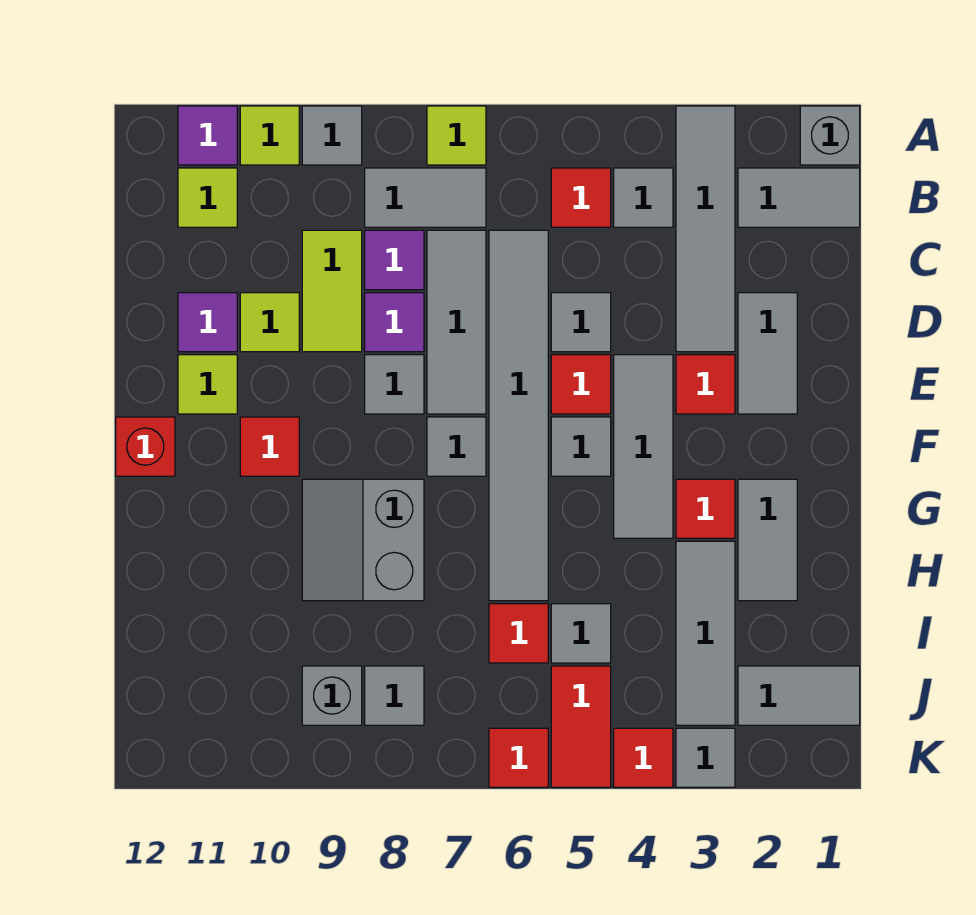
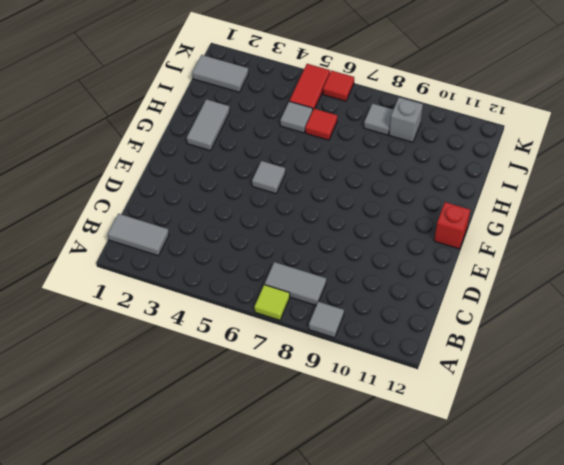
none -> grey 1x1 brick [800,106,860,165]
none -> grey 1x4 tile [676,106,735,352]
none -> lime 1x1 tile [240,106,299,165]
none -> purple 1x1 tile [178,106,237,165]

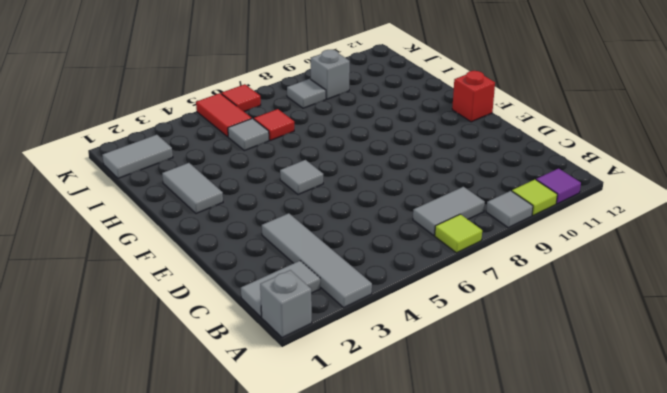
none -> grey 1x1 tile [614,168,673,227]
none -> red 1x1 tile [551,168,611,227]
none -> lime 1x1 tile [178,168,237,227]
none -> grey 1x6 tile [489,230,548,601]

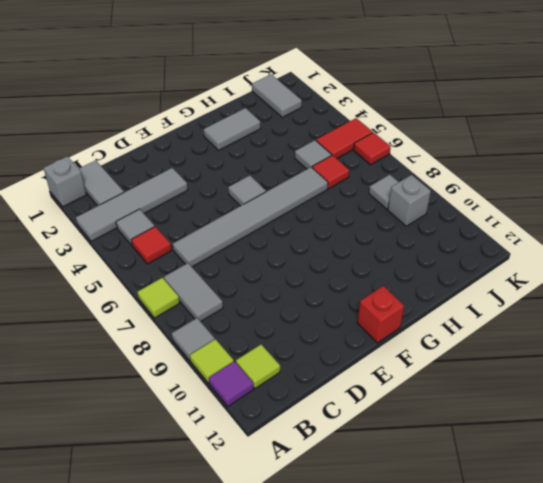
none -> grey 1x3 tile [427,230,486,414]
none -> purple 1x1 tile [365,230,424,290]
none -> lime 1x2 tile [302,230,362,352]
none -> grey 1x2 tile [738,293,797,414]

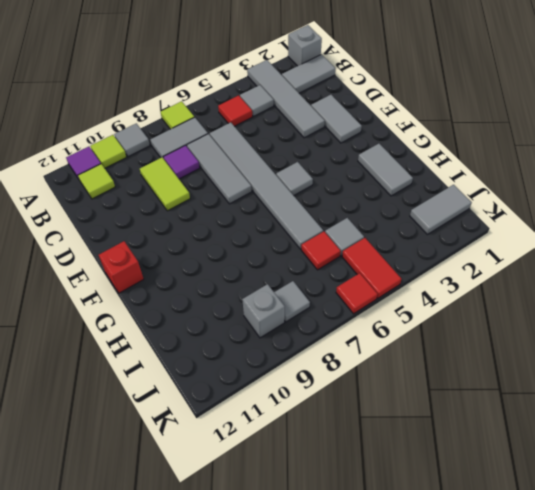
none -> grey 1x1 tile [551,293,611,352]
none -> purple 1x1 tile [365,293,424,352]
none -> lime 1x1 tile [240,293,299,352]
none -> purple 1x1 tile [178,293,237,352]

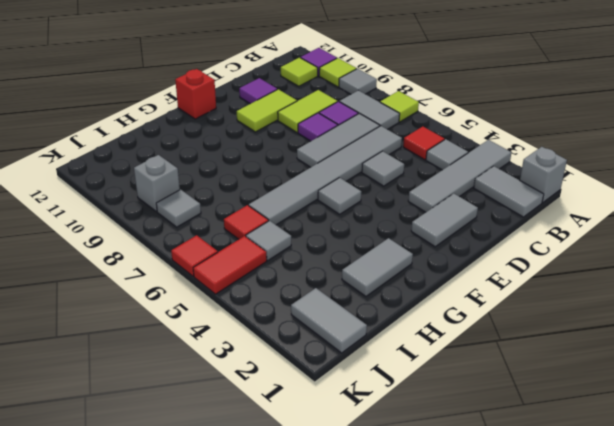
lime 1x2 tile [237,89,297,132] -> lime 1x1 tile [240,293,299,352]
none -> red 1x1 tile [676,355,735,414]
none -> grey 1x3 tile [614,355,673,538]
none -> red 1x1 tile [551,355,611,414]
none -> grey 1x1 tile [365,355,424,414]

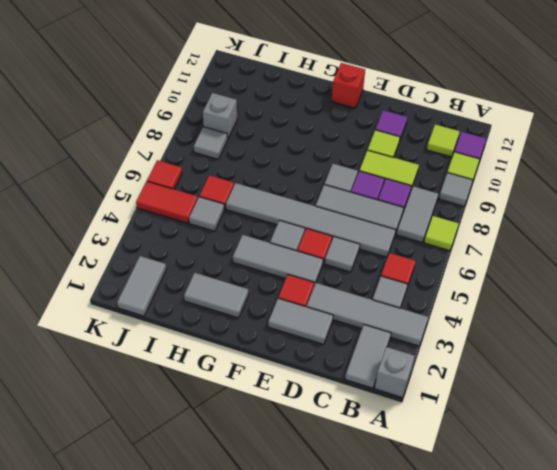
none -> lime 1x1 tile [178,355,237,414]
none -> grey 1x1 tile [427,417,486,476]
none -> red 1x1 tile [240,417,299,476]
none -> red 1x1 tile [676,479,735,538]

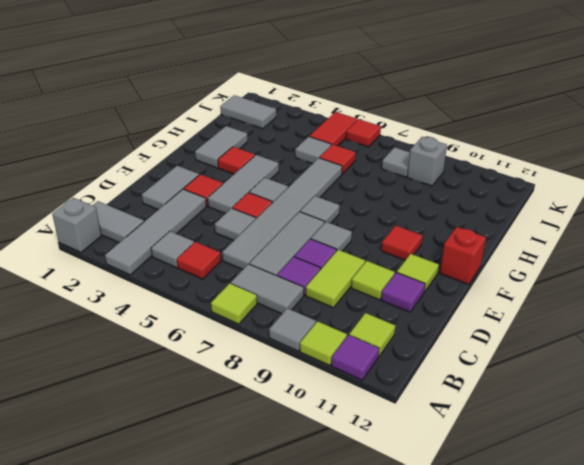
none -> grey 2x2 slope [302,479,424,601]
none -> grey 1x3 tile [676,541,735,725]
none -> grey 1x1 tile [676,728,735,787]
none -> red 1x1 tile [614,728,673,787]

